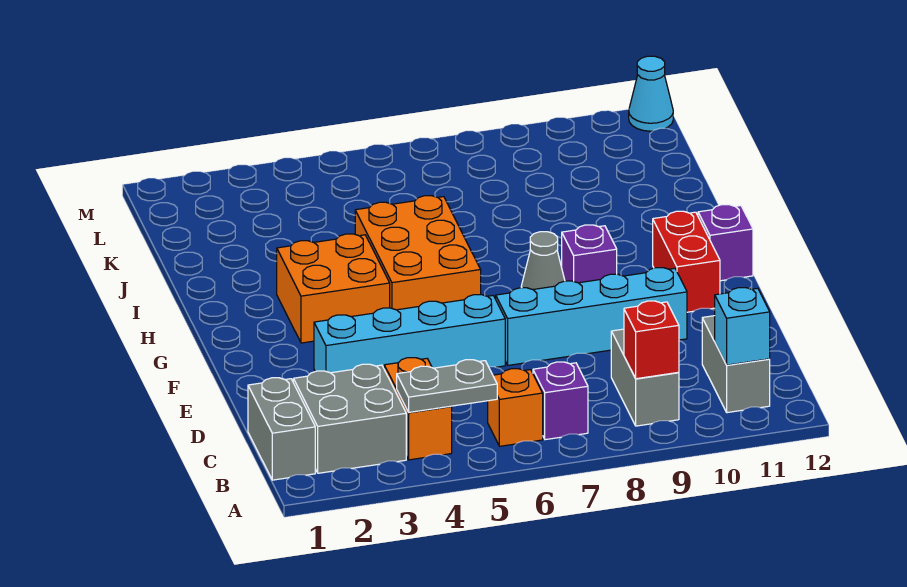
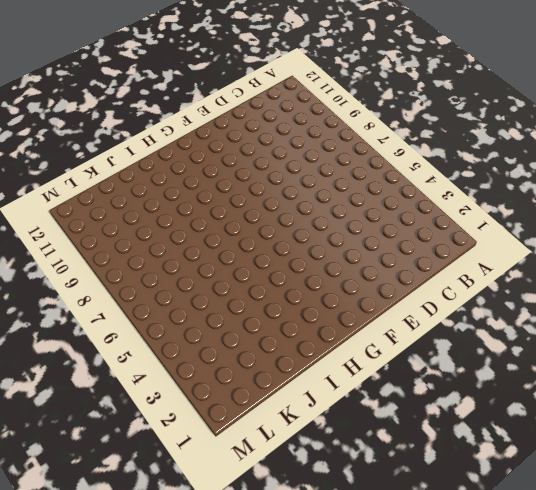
none -> grey 1x2 brick [248,378,315,480]
none -> grey 2x2 brick [293,364,406,473]
none -> orange 1x2 brick [384,358,452,460]

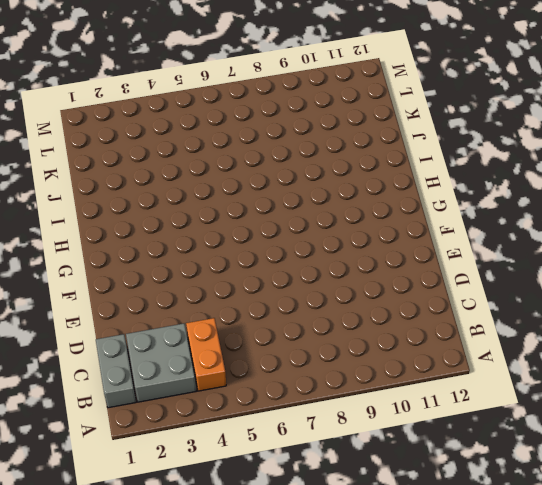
none -> orange 1x1 brick [488,369,543,446]
none -> purple 1x1 brick [533,362,588,440]
none -> grey 1x2 brick [611,329,679,426]

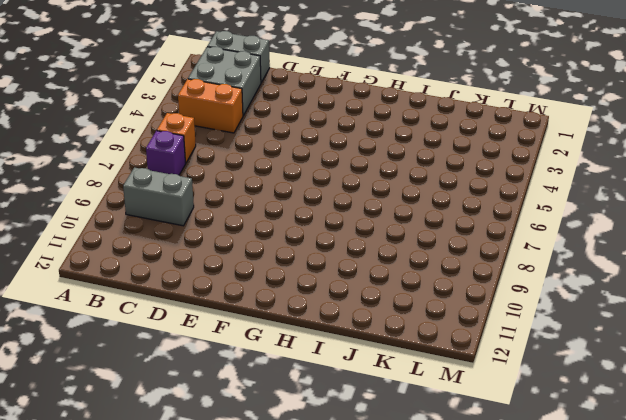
none -> grey 1x2 brick [702,316,770,413]
none -> cyan 1x4 brick [314,295,505,373]
none -> cyan 1x4 brick [496,268,687,365]

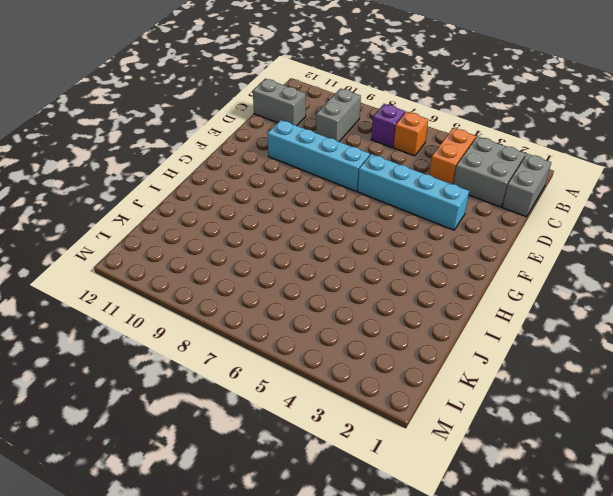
grey 1x2 brick [253,79,306,126] -> grey 1x2 brick turned to [702,316,770,413]
none -> red 1x2 brick [653,211,720,312]
none -> orange 2x2 brick [277,234,390,343]
none -> orange 2x3 brick [355,196,481,310]

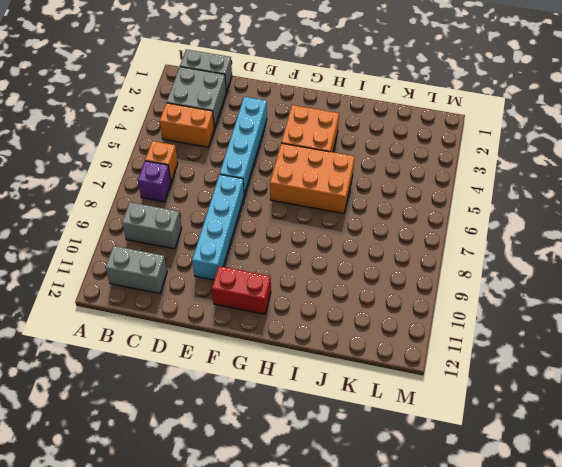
none -> grey 1x1 cone [521,232,565,290]
none -> purple 1x1 brick [562,225,617,283]
none -> purple 1x1 brick [698,205,753,281]

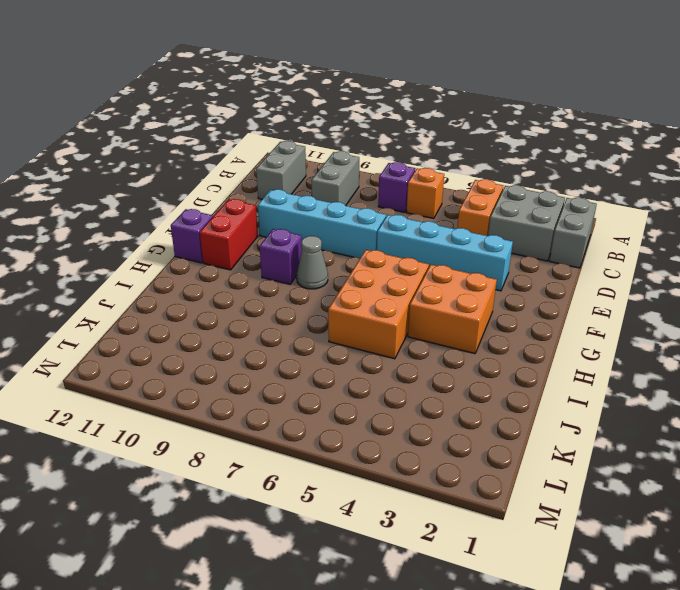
none -> cyan 1x1 cone [629,56,673,131]
none -> grey 1x2 plate [397,360,497,412]
none -> red 1x1 brick [624,301,679,379]

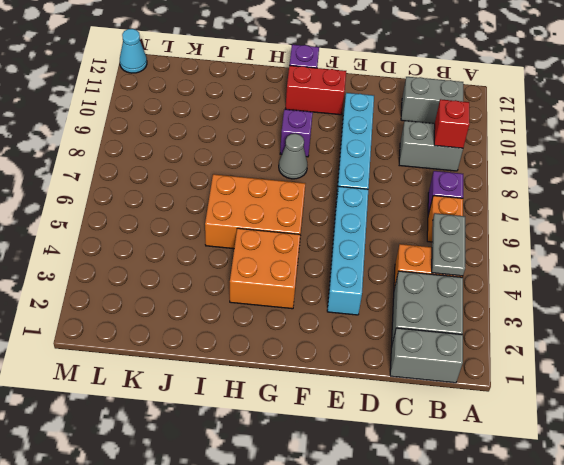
none -> cyan 1x1 brick [715,288,770,365]

